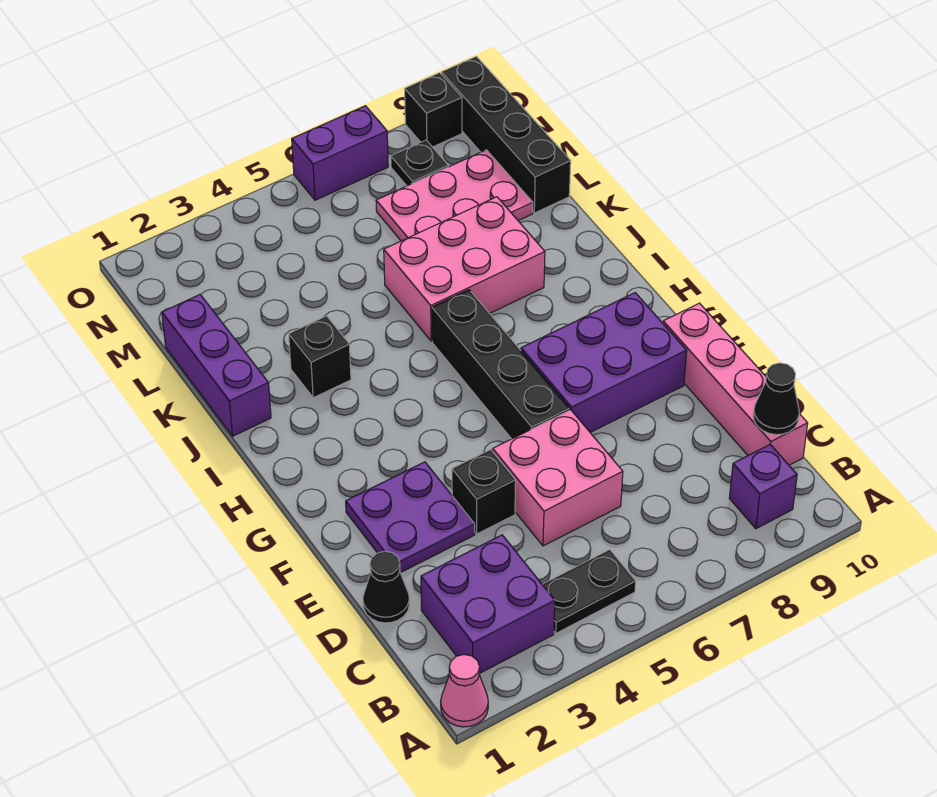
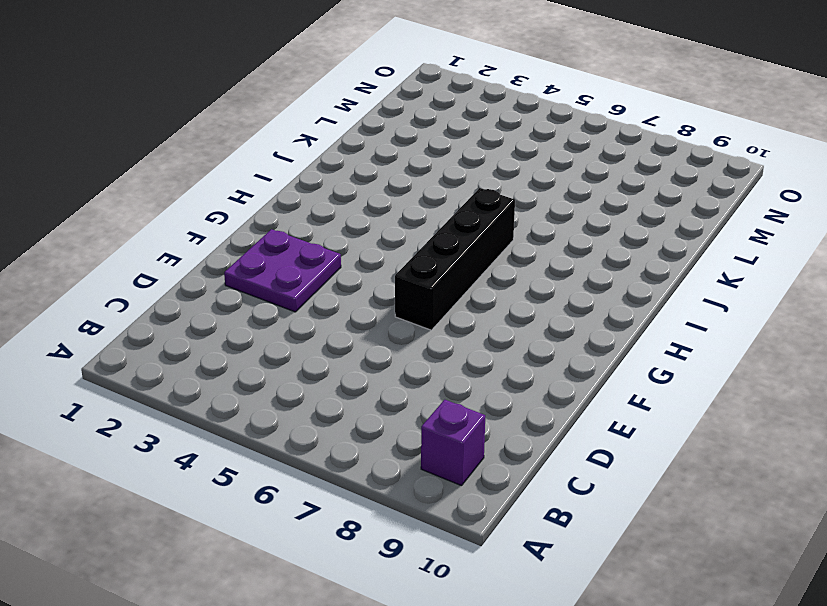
none -> pink 1x1 cone [441,655,488,727]
none -> purple 2x2 brick [421,535,555,673]
none -> black 1x2 plate [542,550,636,633]

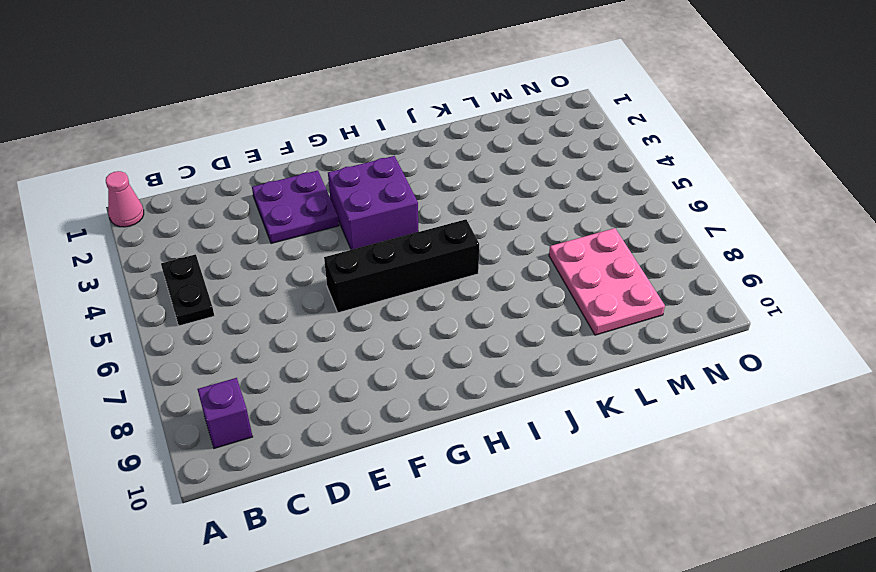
purple 2x2 brick [328,156,418,250] -> purple 2x2 brick moved to [421,535,555,673]
none -> pink 1x4 brick [663,303,808,465]
none -> black 1x1 cone [363,551,409,623]
none -> pink 2x2 brick [493,410,623,546]

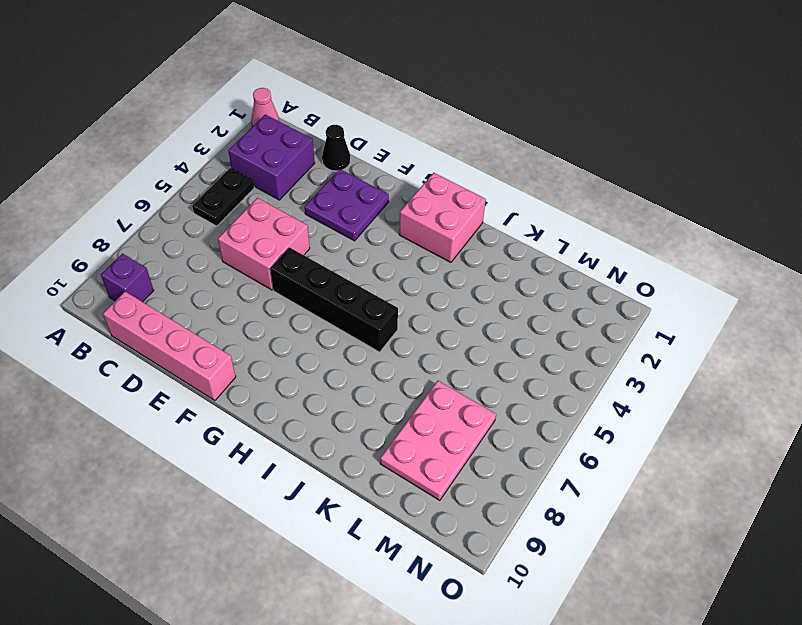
pink 2x2 brick [399,173,486,262] -> none
none -> black 1x1 brick [452,450,516,534]
none -> purple 2x3 brick [521,293,687,432]
none -> purple 1x3 brick [162,295,271,436]

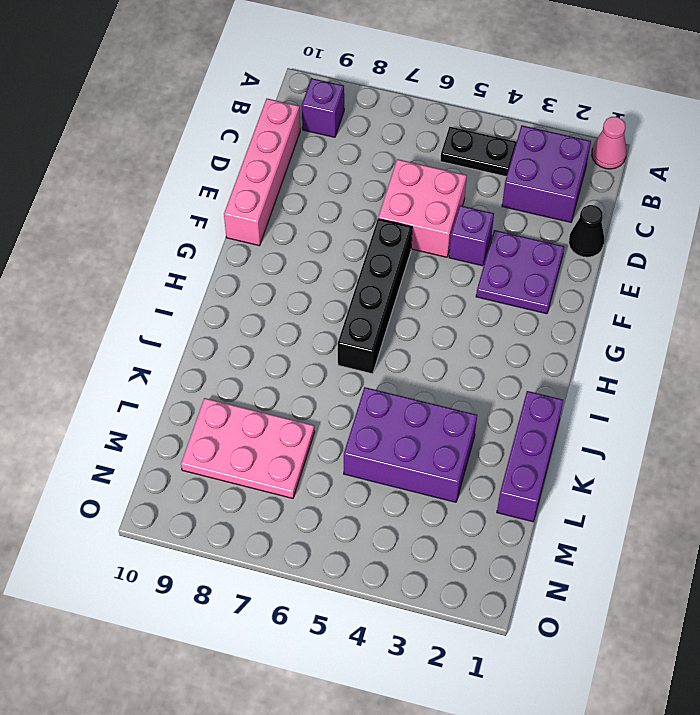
purple 1x1 brick [449,205,494,266] -> black 1x1 brick [452,450,516,534]
purple 2x3 brick [344,387,477,502] -> purple 2x3 brick moved to [521,293,687,432]
none -> black 1x1 brick [289,316,351,398]
none -> pink 2x3 brick [384,197,545,341]
none -> black 1x4 brick [442,56,571,213]

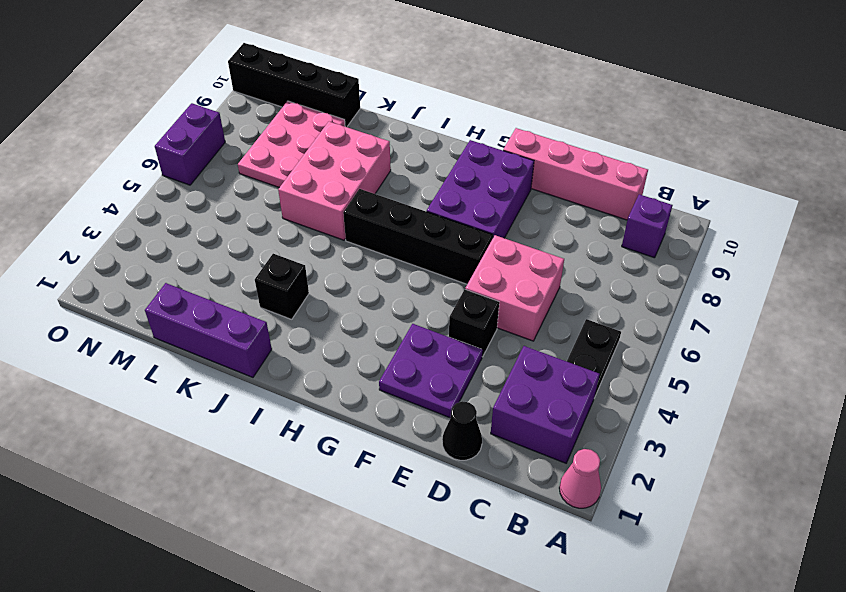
none -> black 1x1 plate [391,140,448,186]
none -> black 1x1 brick [405,73,462,147]
none -> black 1x1 cone [753,363,799,435]

